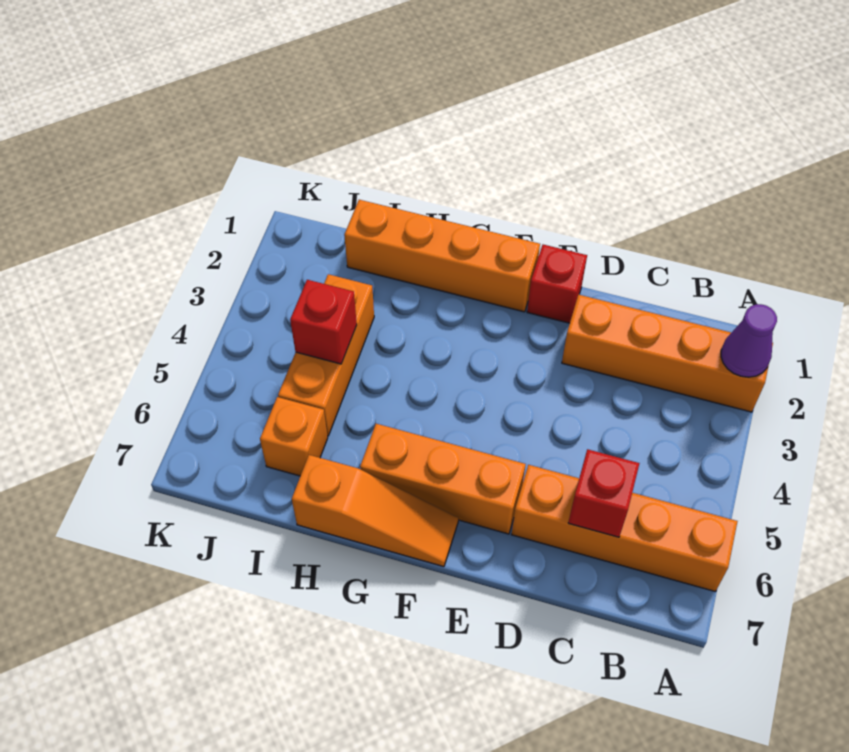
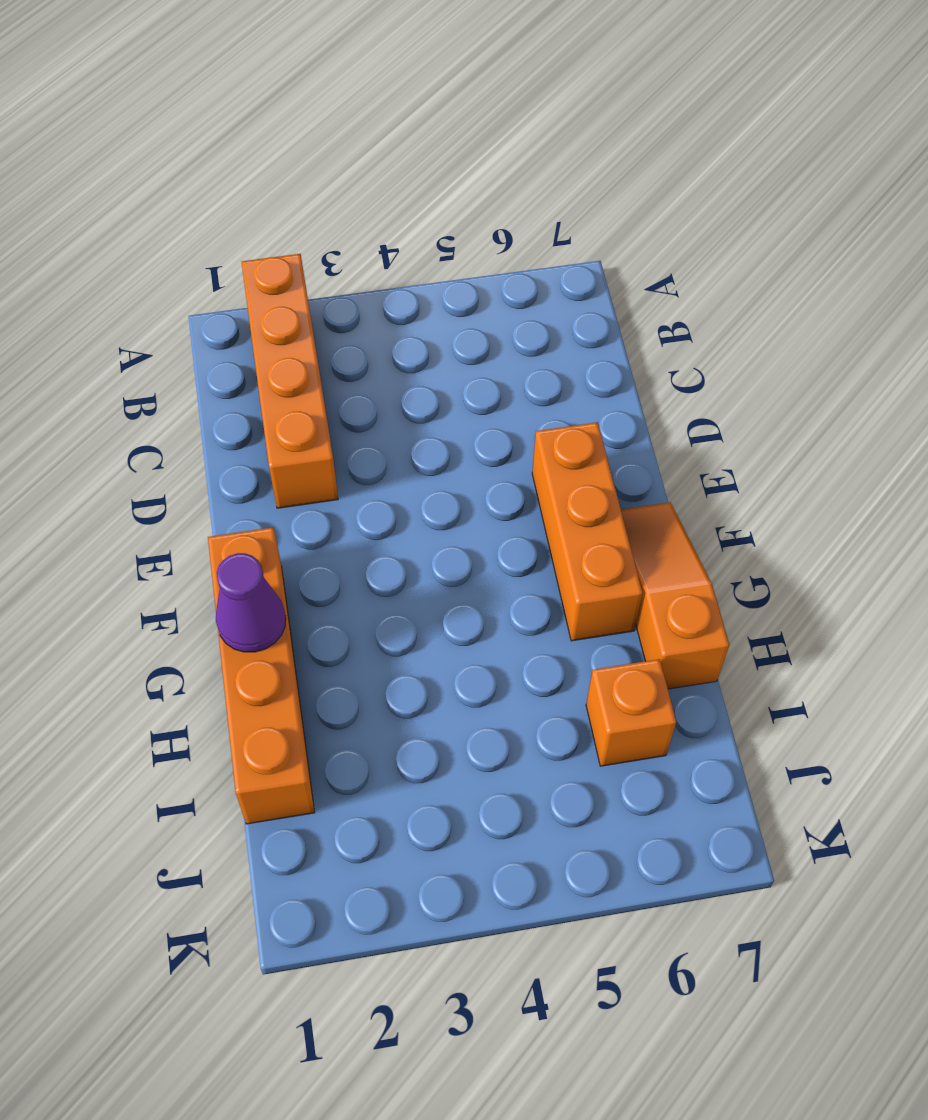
purple 1x1 cone [216,553,286,652] -> purple 1x1 cone moved to [721,304,777,377]
none -> orange 1x4 brick [511,465,738,592]
none -> red 1x1 brick [527,245,587,323]

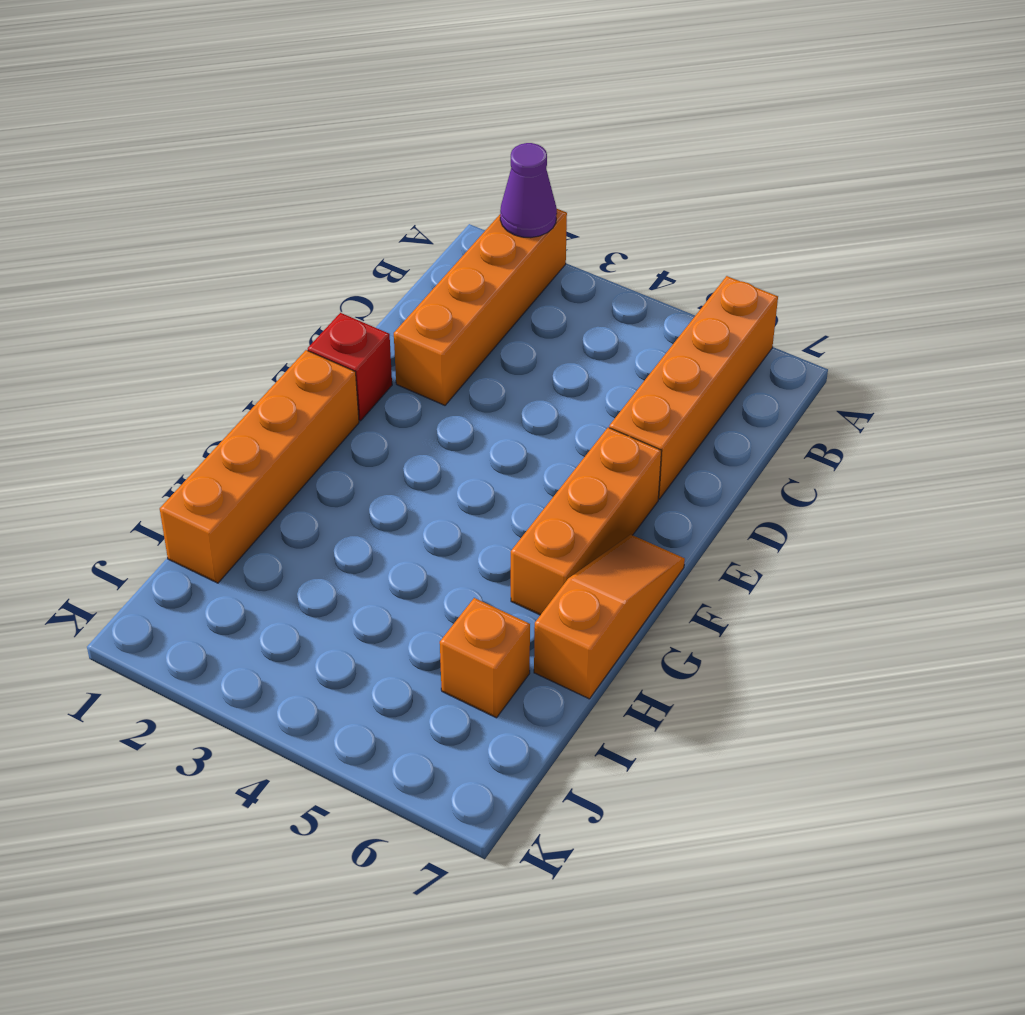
none -> orange 1x3 brick [278,274,374,436]
none -> red 1x1 brick [568,449,640,537]

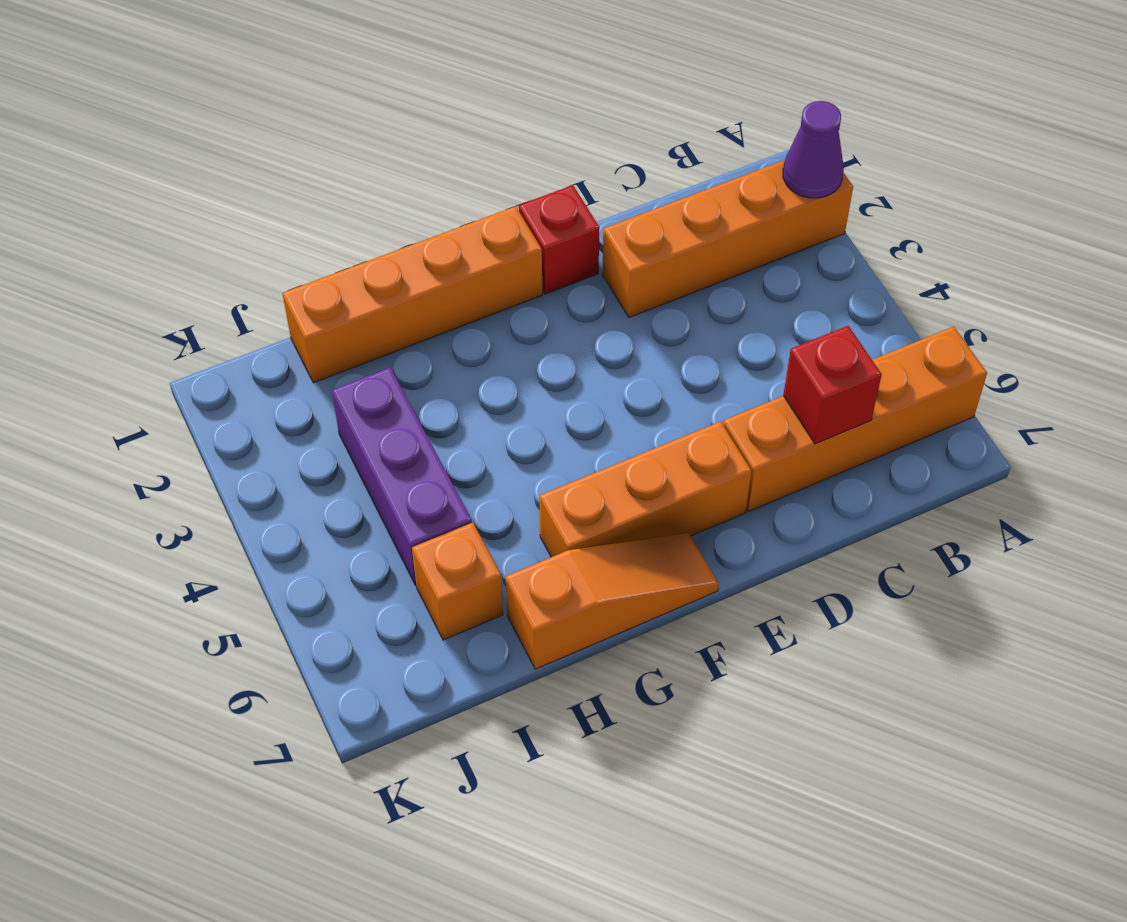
purple 1x3 brick [332,367,472,585] -> orange 1x3 brick [278,274,374,436]
none -> red 1x1 brick [290,280,357,364]

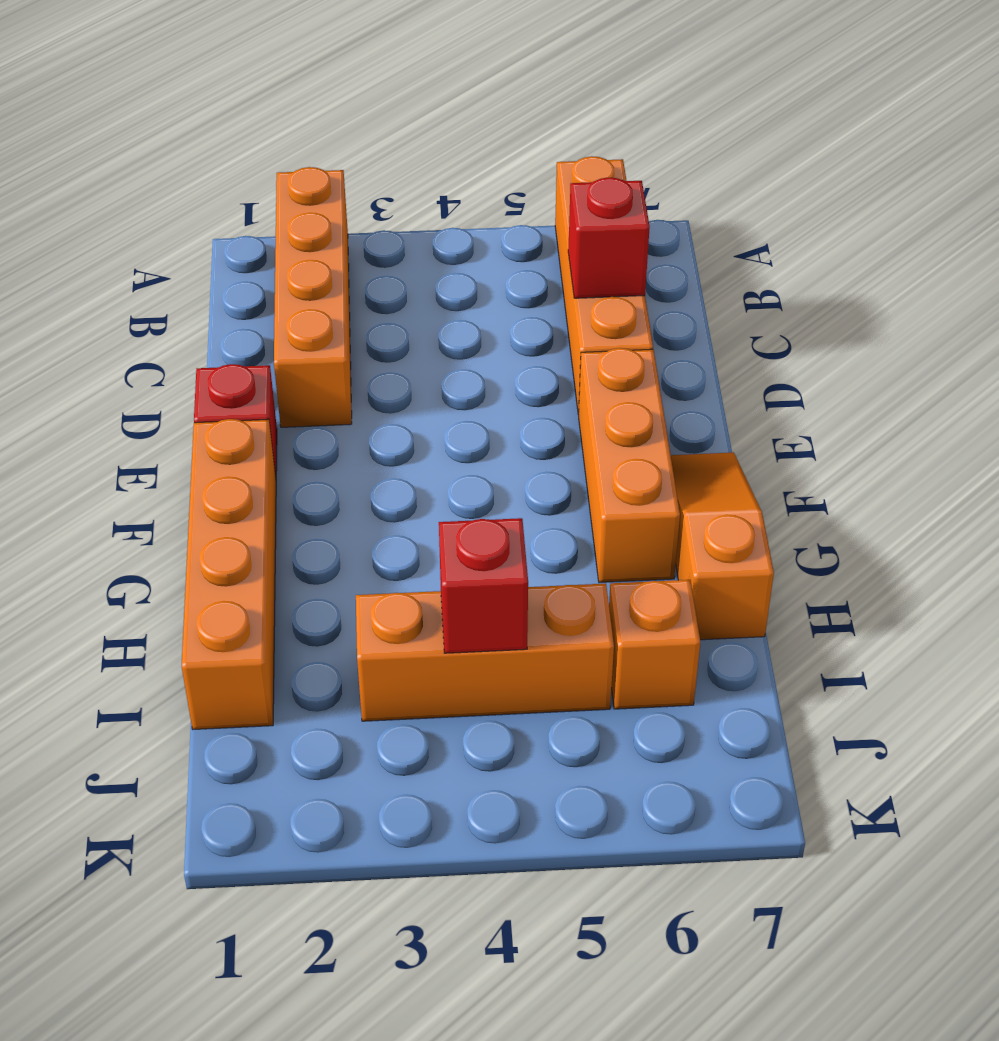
none -> purple 1x1 cone [721,304,777,377]

